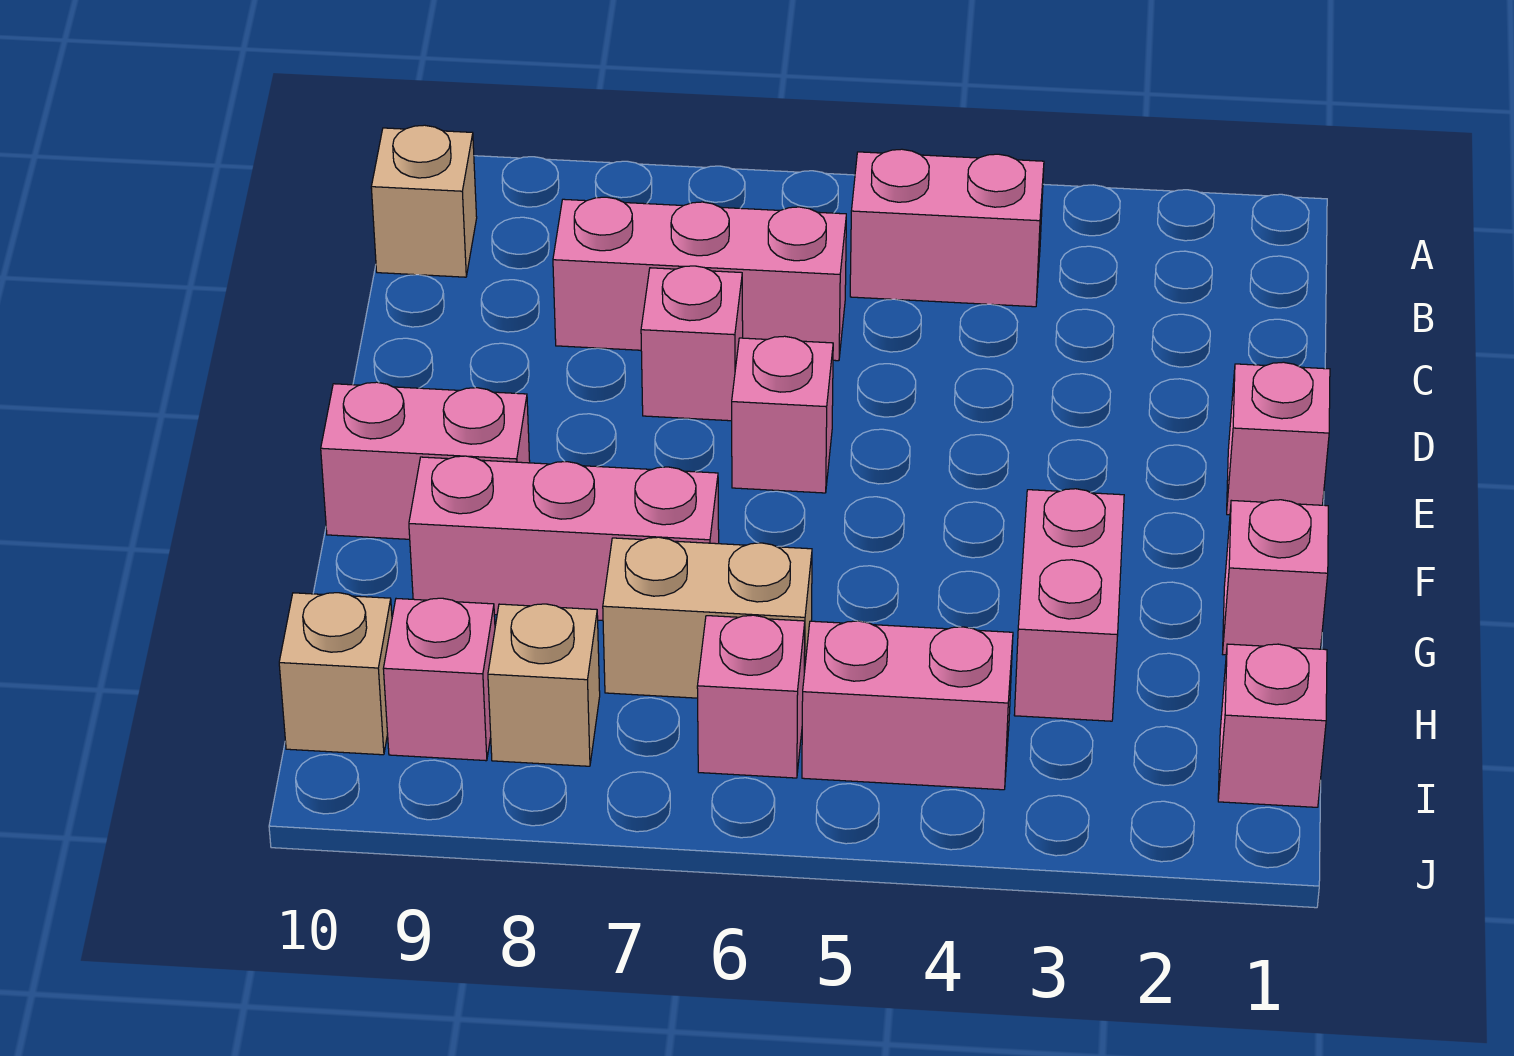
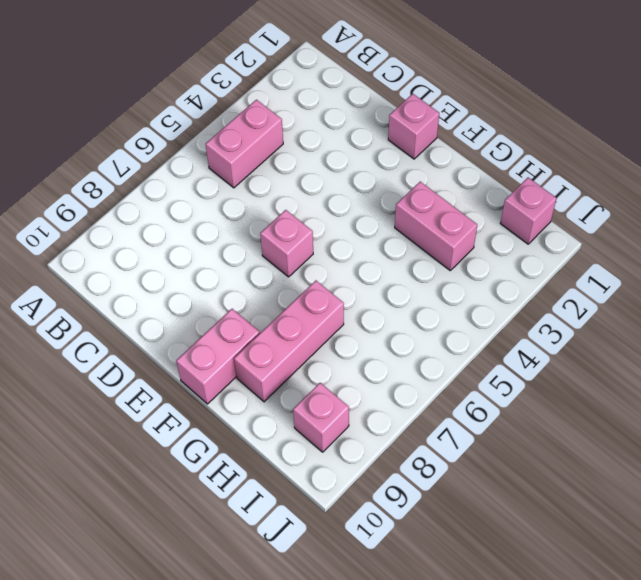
none -> tan 1x1 brick [371,125,477,277]
none -> pink 1x3 brick [553,197,846,361]
none -> pink 1x1 brick [641,266,743,421]

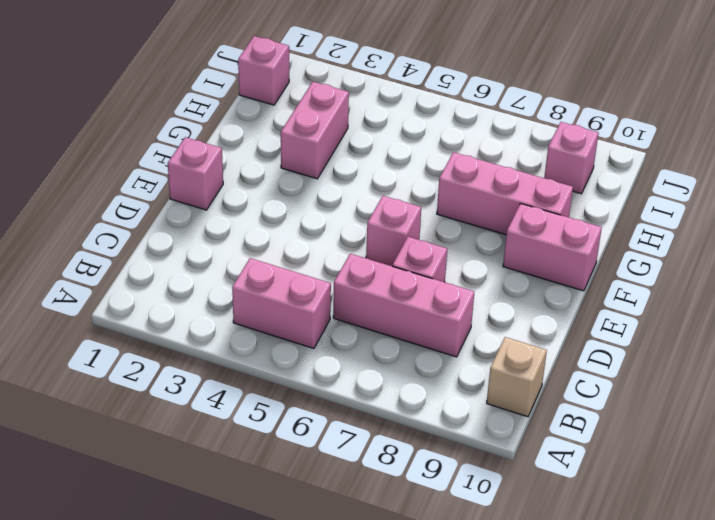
none -> pink 1x1 brick [1223,500,1328,655]
none -> tan 1x2 brick [603,537,812,698]
none -> pink 1x2 brick [802,621,1013,790]

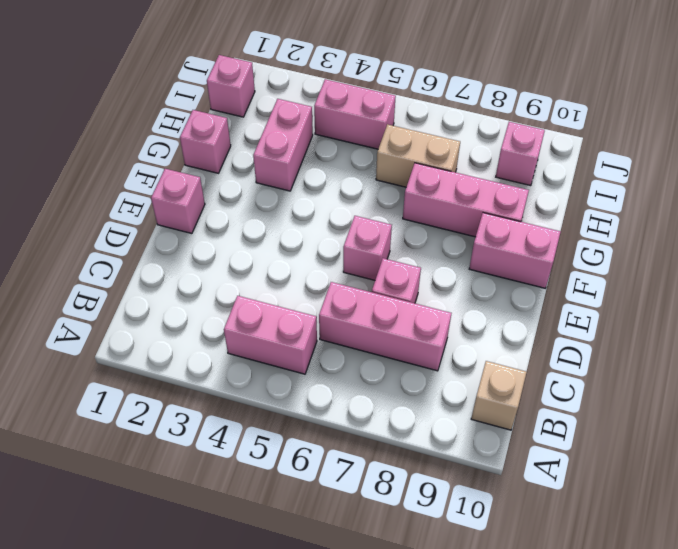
none -> pink 1x1 brick [697,615,805,778]
none -> tan 1x1 brick [488,604,600,766]
none -> tan 1x1 brick [279,593,392,755]

